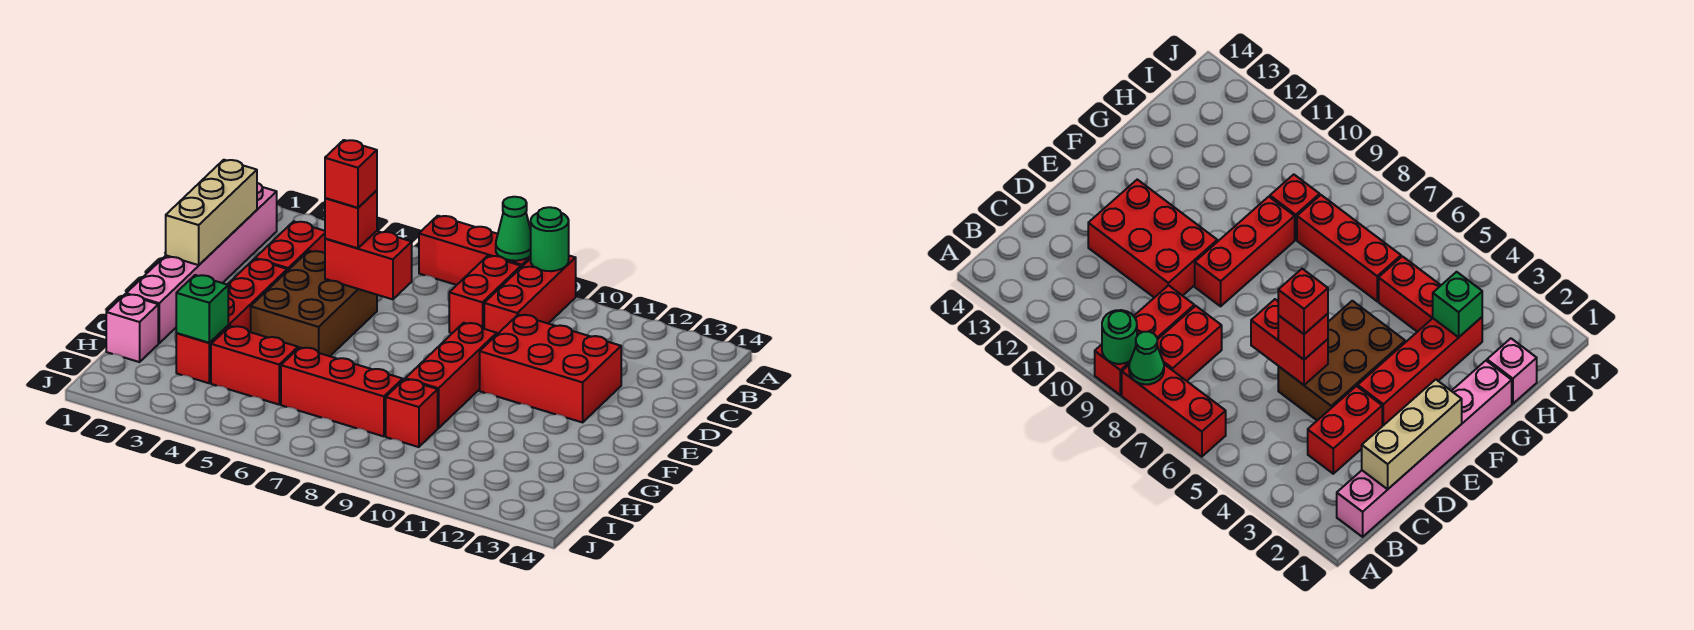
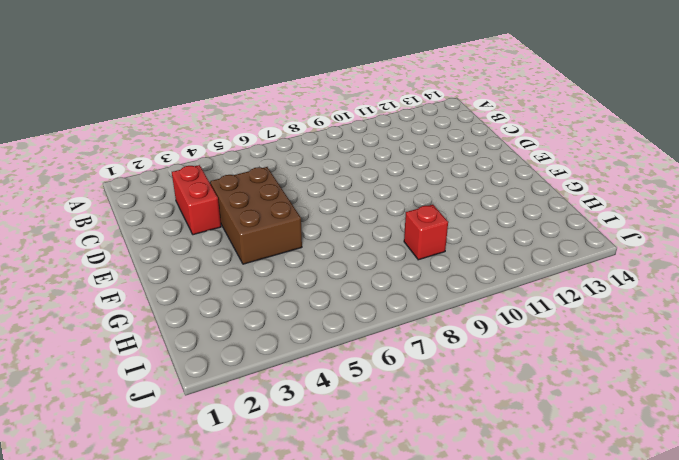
none -> red 1x3 brick [419,216,531,285]
none -> red 1x3 brick [484,256,576,334]
none -> pink 1x6 brick [126,183,277,343]

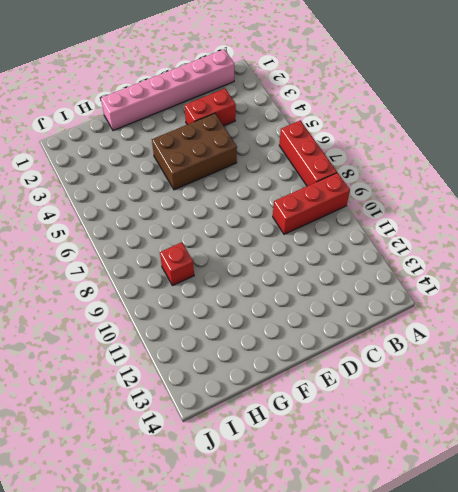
none -> red 1x2 brick [449,256,521,333]
none -> red 2x3 brick [480,315,621,422]
none -> red 1x4 brick [176,259,287,383]

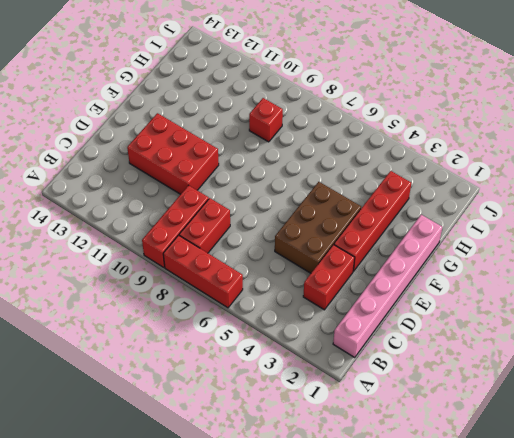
none -> red 1x3 brick [405,323,497,428]
none -> pink 1x1 brick [106,294,158,362]
none -> red 1x2 brick [211,326,298,404]

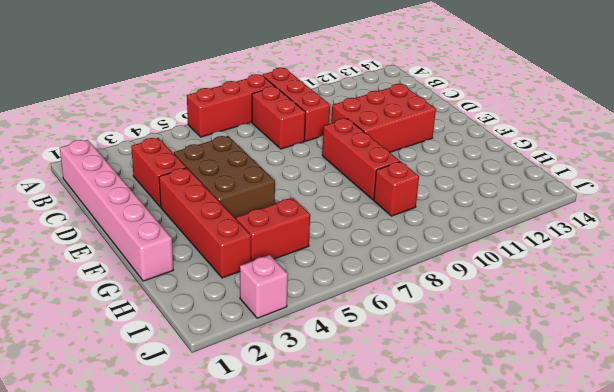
pink 1x1 brick [240,255,288,318] -> pink 1x1 brick moved to [106,294,158,362]
none -> red 1x3 brick [281,347,403,436]
none -> green 1x1 cone [496,197,531,261]
none -> green 1x1 round brick [531,207,569,271]

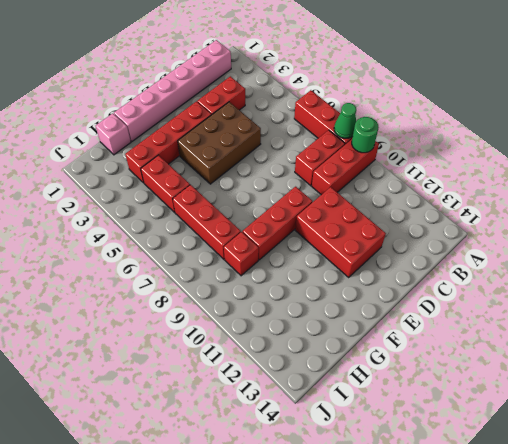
none -> tan 1x3 brick [166,160,257,265]
none -> red 1x2 brick [325,231,412,299]
none -> green 1x1 brick [176,275,228,343]

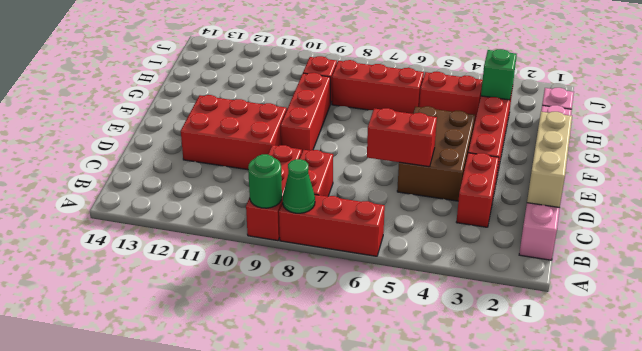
none -> red 1x1 brick [325,190,377,248]
none -> red 1x1 brick [325,140,377,208]

